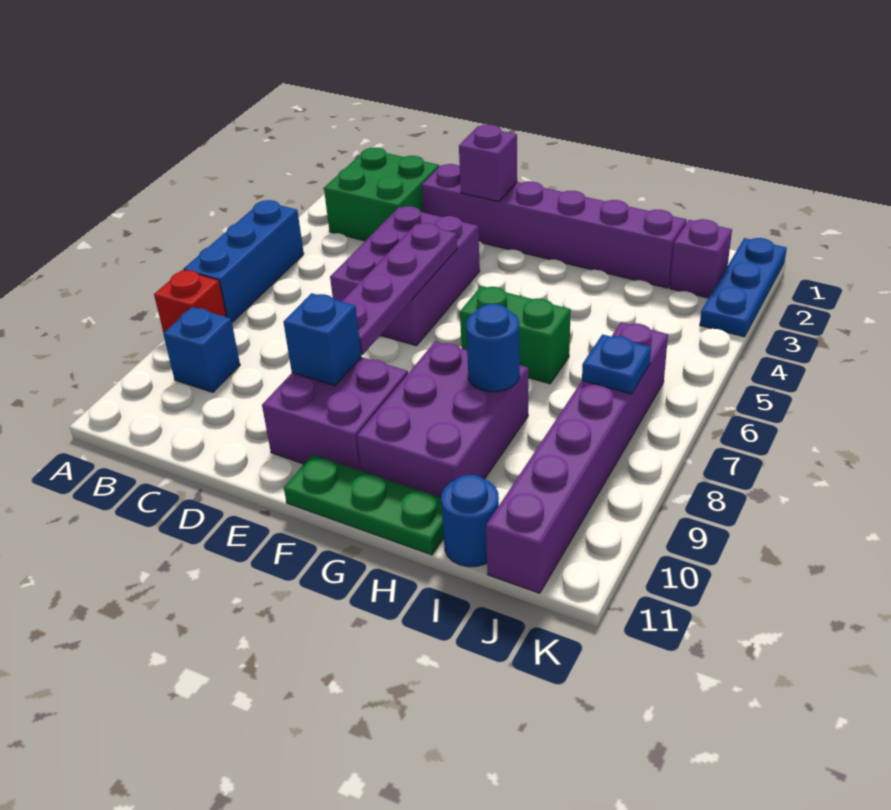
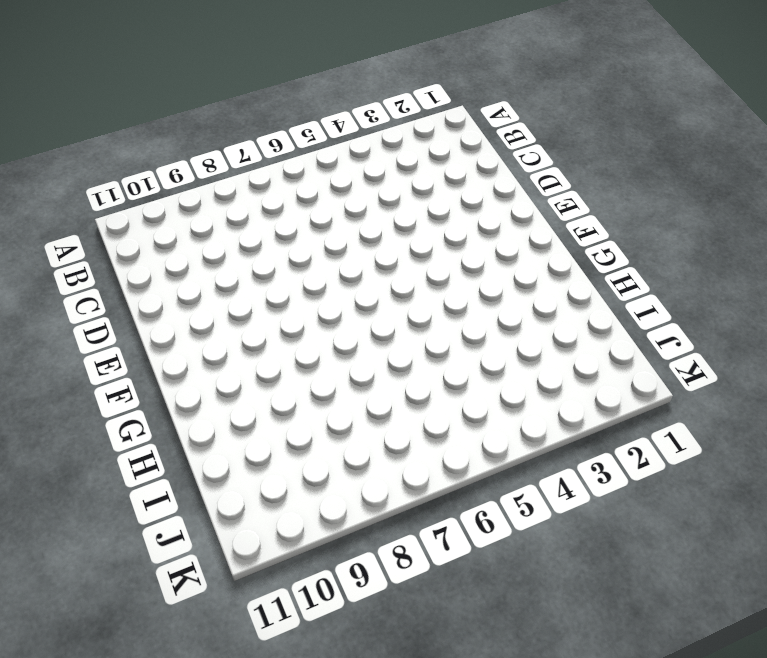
none -> blue 1x3 brick [184,200,304,322]
none -> red 1x1 brick [154,270,226,333]
none -> green 2x2 brick [324,148,439,241]

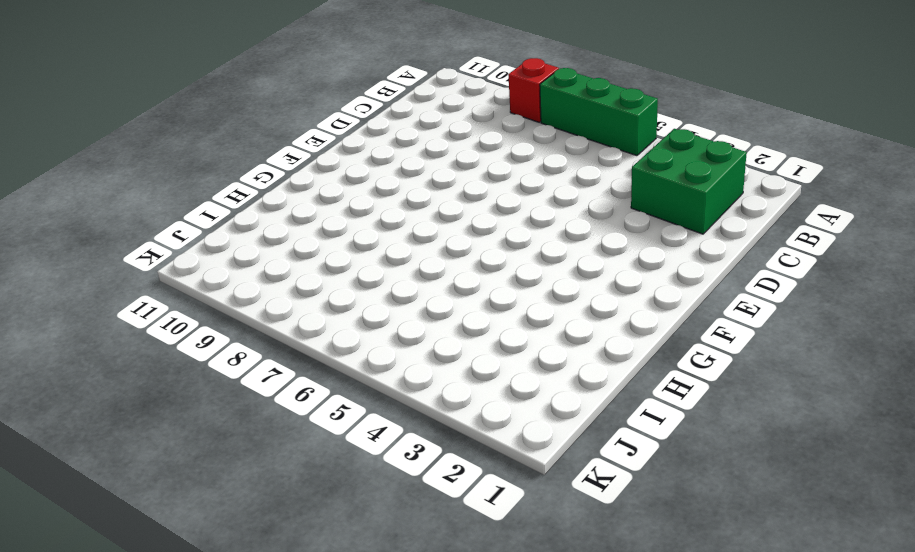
green 1x3 brick [540,68,658,156] -> blue 1x3 brick [184,200,304,322]
none -> blue 1x1 brick [163,307,240,392]
none -> purple 1x6 brick [422,164,687,288]
none -> purple 2x3 brick [330,206,480,346]

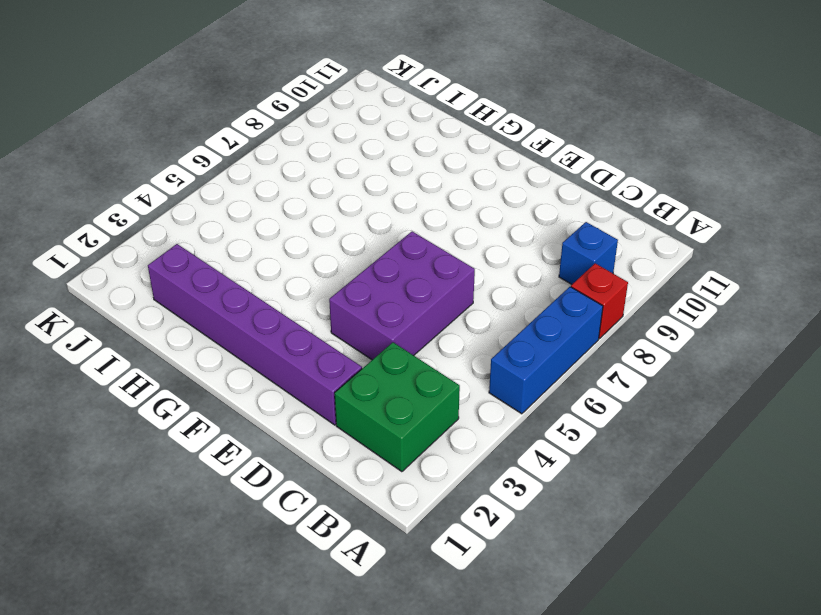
none -> purple 2x2 brick [262,357,408,471]
none -> green 1x3 plate [284,455,444,555]
none -> green 1x2 brick [460,286,571,384]

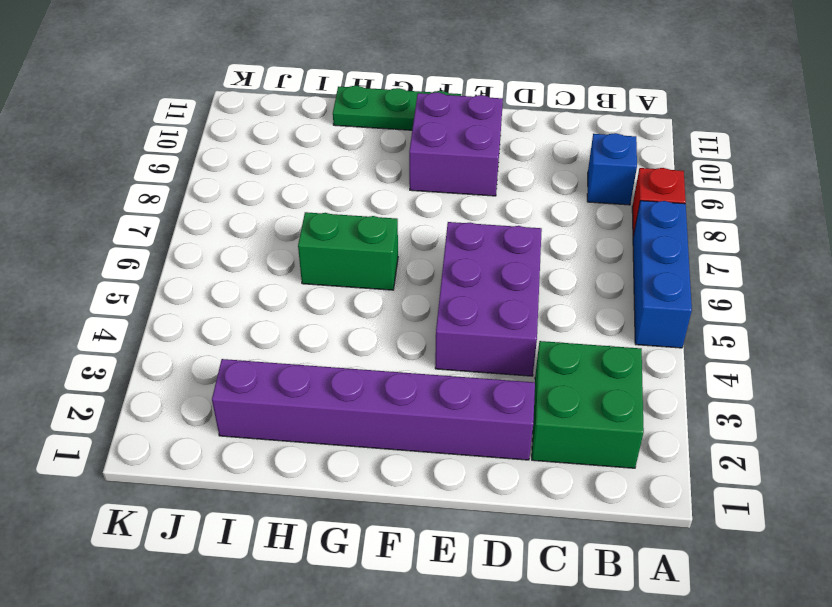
none -> purple 2x3 brick [357,341,528,497]
none -> blue 1x1 round brick [441,475,499,567]
none -> purple 1x1 brick [670,219,732,298]

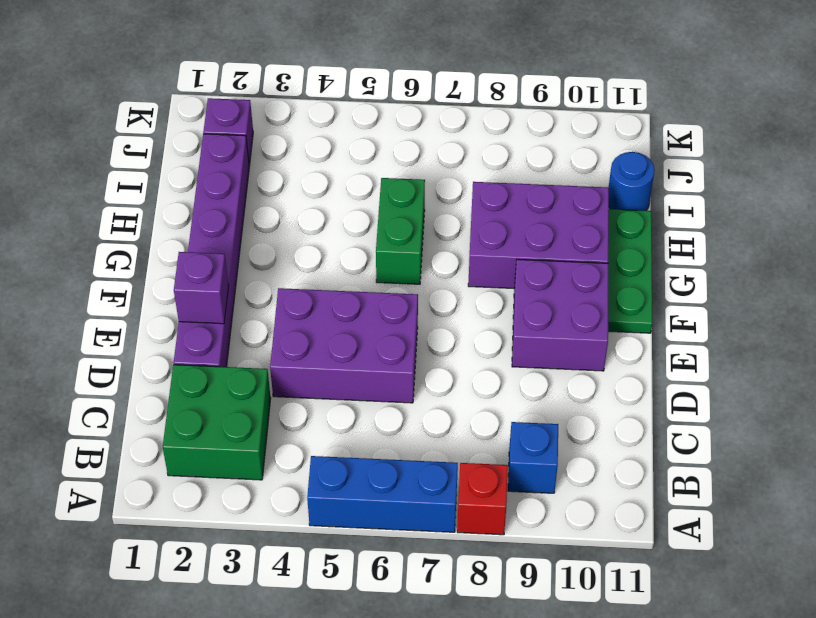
none -> purple 1x6 brick [486,322,668,593]
none -> blue 1x3 plate [700,238,787,337]
none -> purple 1x4 plate [342,223,457,355]

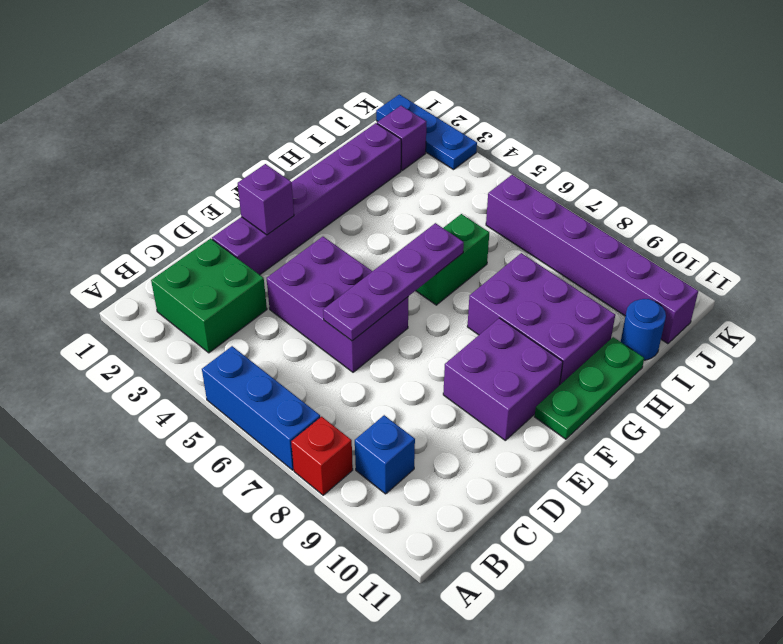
purple 1x4 plate [323,223,464,341] -> purple 1x4 plate turned to [342,223,457,355]
none -> blue 1x1 brick [283,293,361,386]
none -> blue 1x1 round brick [466,304,520,392]
none -> blue 1x1 plate [582,334,651,394]

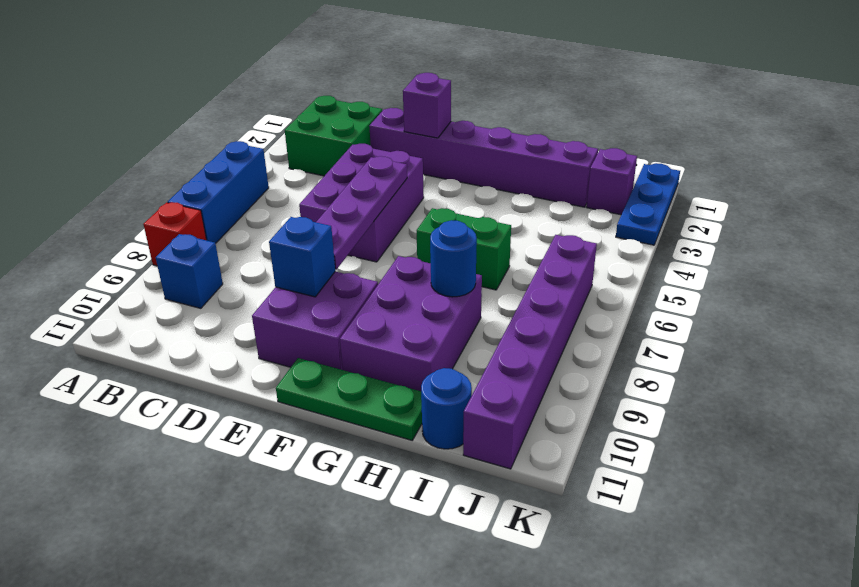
none -> blue 1x1 plate [582,334,651,394]

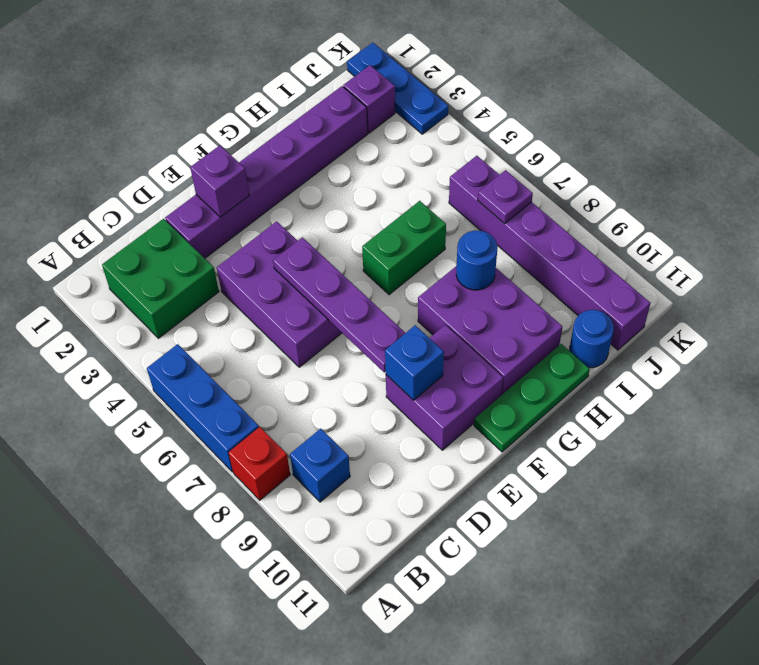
purple 1x1 plate [478,170,533,224] -> blue 1x1 plate [582,334,651,394]

